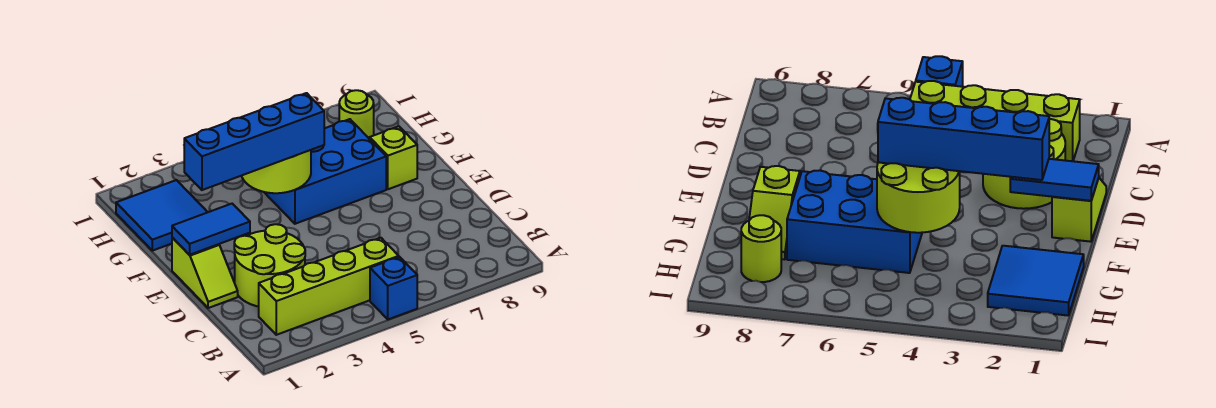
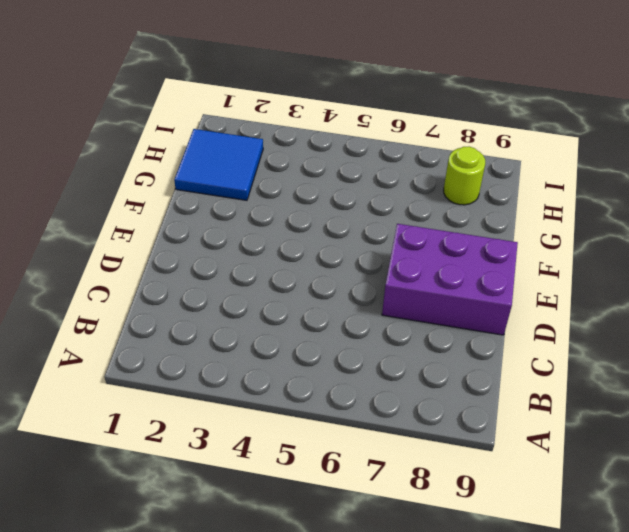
purple 2x3 brick [382,224,518,335] -> none
none -> blue 1x1 brick [370,257,417,319]
none -> lime 1x4 brick [259,238,399,335]

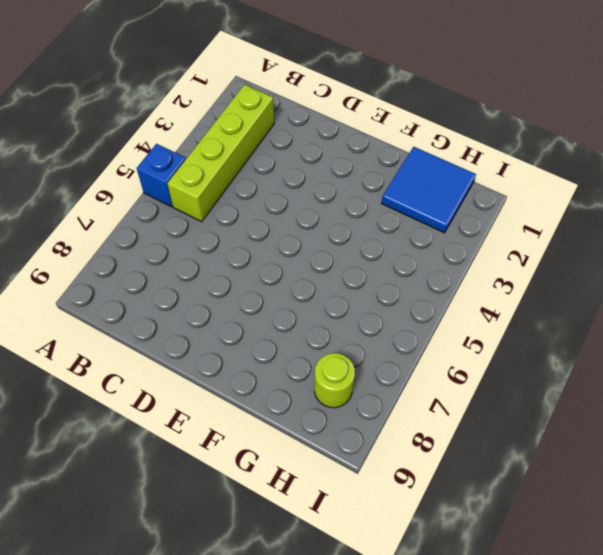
none -> lime 2x2 round brick [234,224,305,307]
none -> lime 1x2 slope [172,237,238,308]

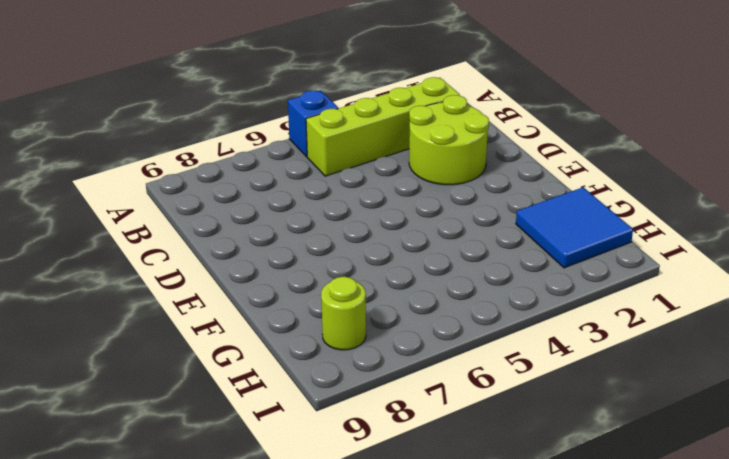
none -> lime 1x2 slope [172,237,238,308]
none -> blue 2x3 brick [264,119,386,224]

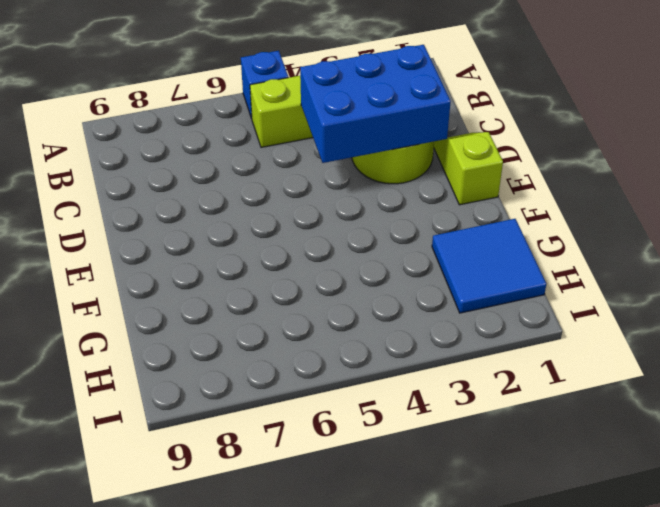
blue 2x3 brick [300,45,451,163] -> blue 2x3 brick moved to [264,119,386,224]
none -> lime 1x2 slope [369,126,417,189]
none -> lime 1x1 round brick [339,90,374,138]

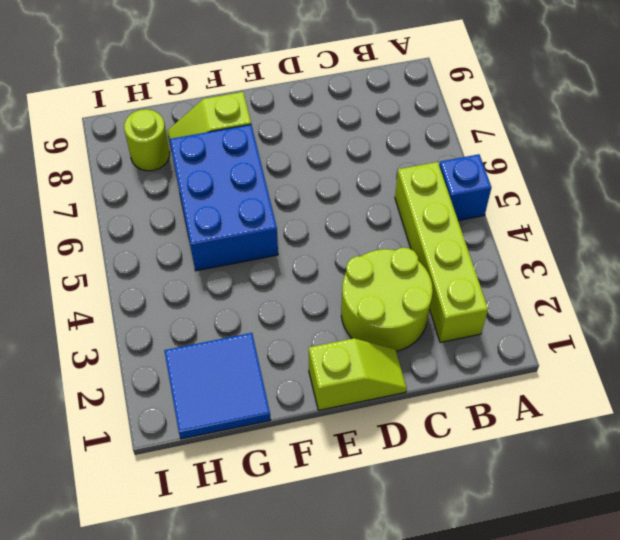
none -> blue 1x2 tile [172,204,250,255]
none -> lime 2x2 round brick [242,150,311,193]

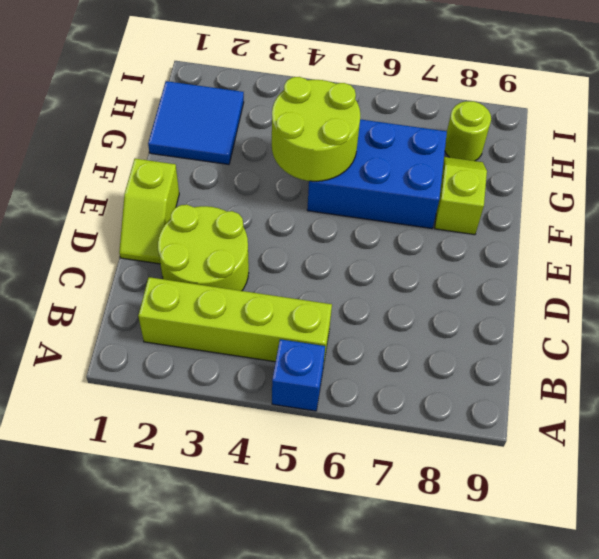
none -> blue 1x2 tile [172,204,250,255]
none -> blue 1x4 brick [184,93,324,190]

